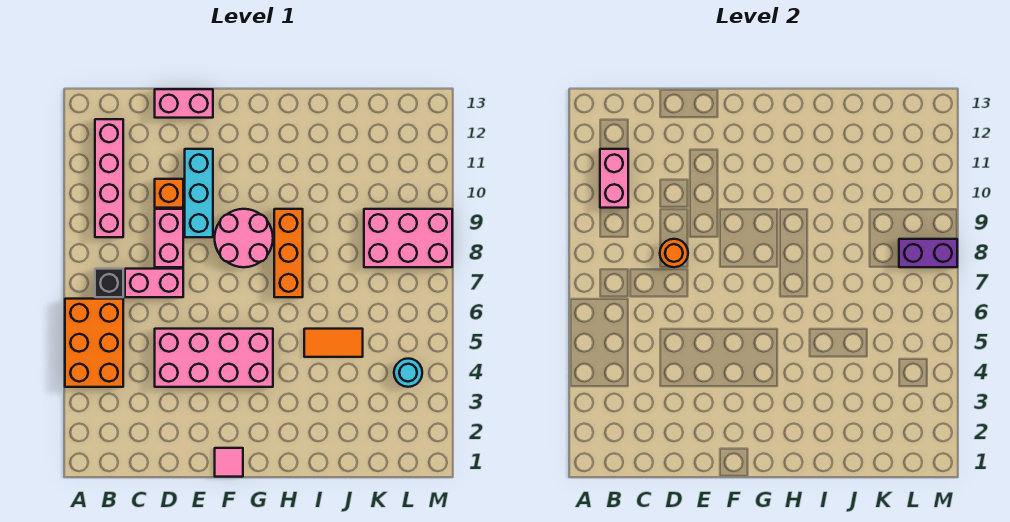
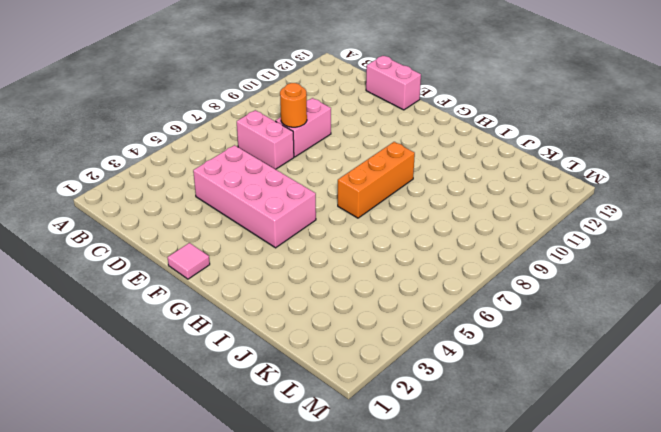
none -> orange 2x3 brick [65,299,123,387]
none -> black 1x1 brick [95,269,123,297]
none -> pink 1x4 brick [95,119,123,237]

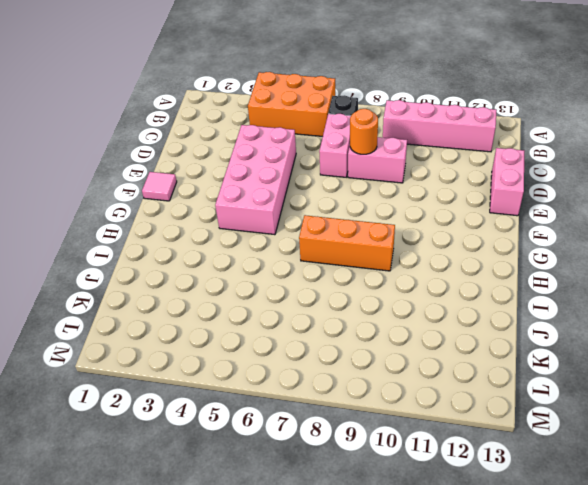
none -> orange 1x1 brick [155,179,183,208]
none -> cyan 1x3 brick [185,149,213,237]
none -> pink 2x2 round brick [215,209,273,267]

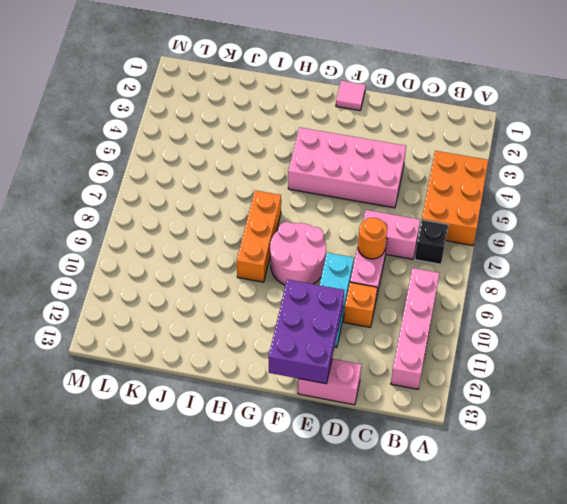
purple 2x3 brick [268,279,344,384] -> none
none -> orange 1x2 tile [304,329,363,357]
none -> pink 2x3 brick [364,209,452,267]
none -> cyan 1x1 round brick [394,359,422,387]

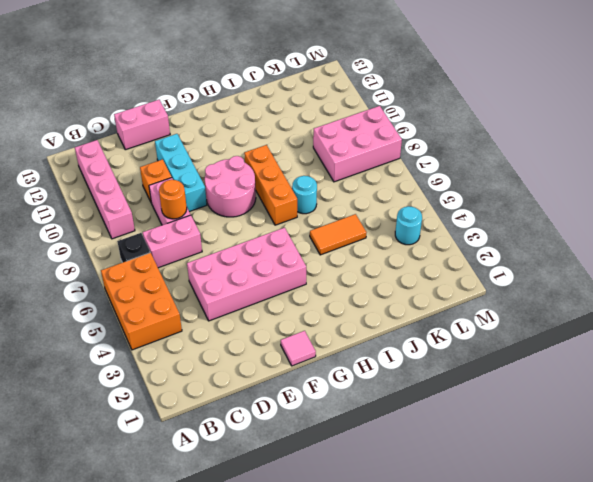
cyan 1x1 round brick [292,176,317,214] -> none
none -> pink 1x2 brick [600,149,628,208]
none -> purple 1x2 brick [899,239,957,267]

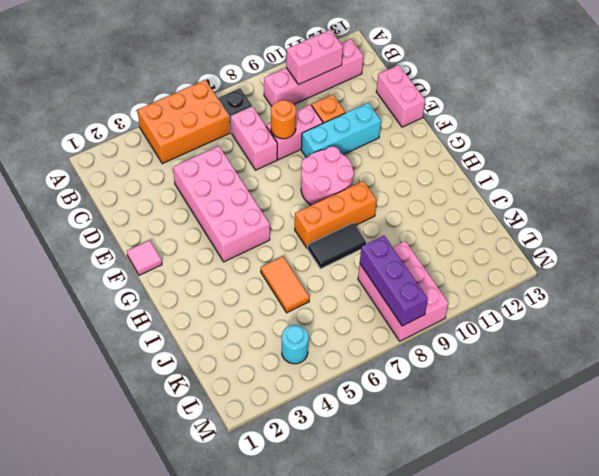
black 1x2 tile [308,223,366,269] -> none
purple 1x3 brick [360,236,428,326] -> purple 1x2 brick [899,239,957,267]

